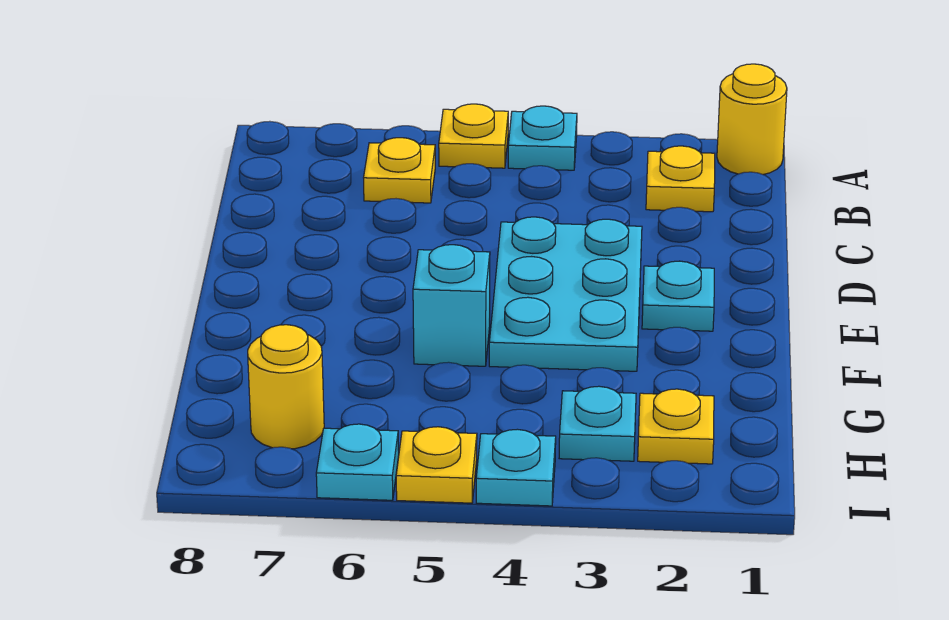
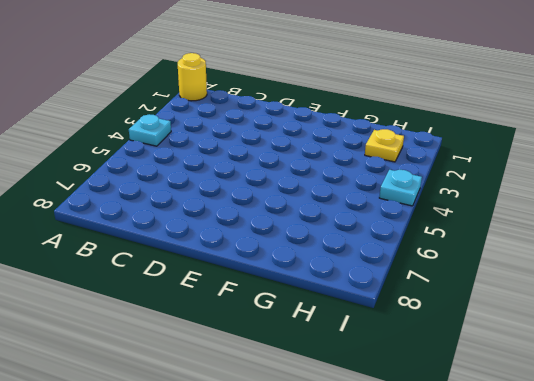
none -> yellow 1x1 plate [439,104,508,168]
none -> yellow 1x1 plate [646,146,715,212]
none -> yellow 1x1 plate [364,138,435,203]

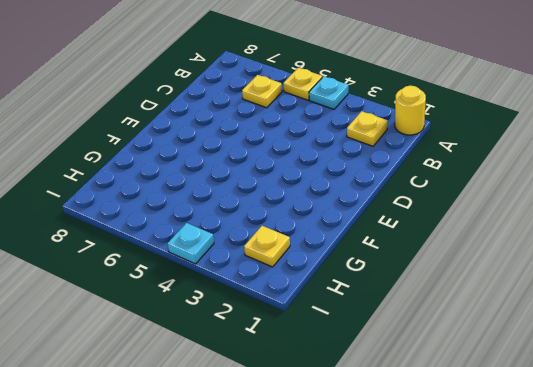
none -> cyan 2x3 plate [489,217,642,371]
none -> cyan 1x1 plate [642,261,714,331]
none -> cyan 1x1 brick [413,245,490,366]

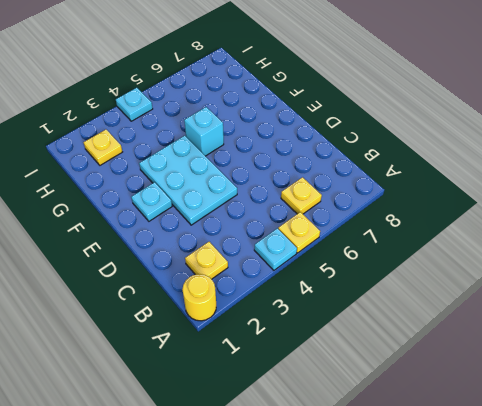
none -> cyan 1x1 plate [559,386,636,461]
none -> yellow 1x1 round brick [248,325,324,449]
none -> yellow 1x1 plate [396,427,477,503]

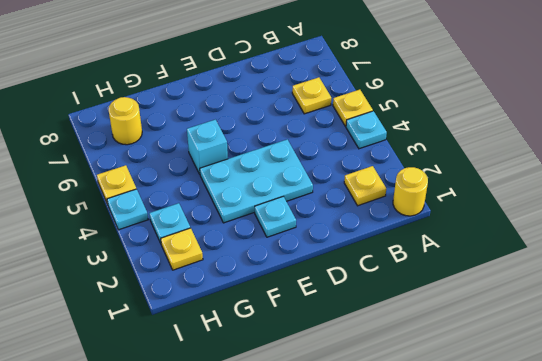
none -> cyan 1x1 plate [316,424,399,500]

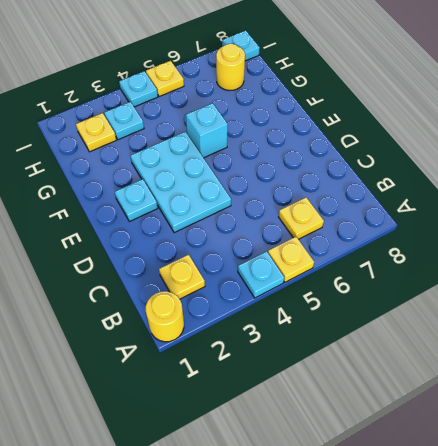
cyan 1x1 plate [222,31,260,61] -> cyan 1x1 plate moved to [316,424,399,500]

